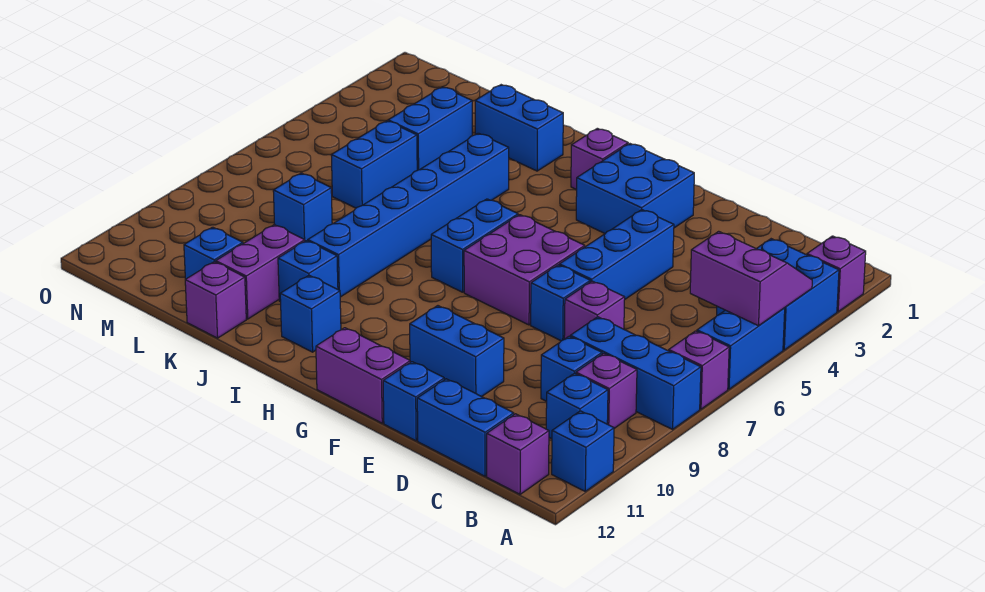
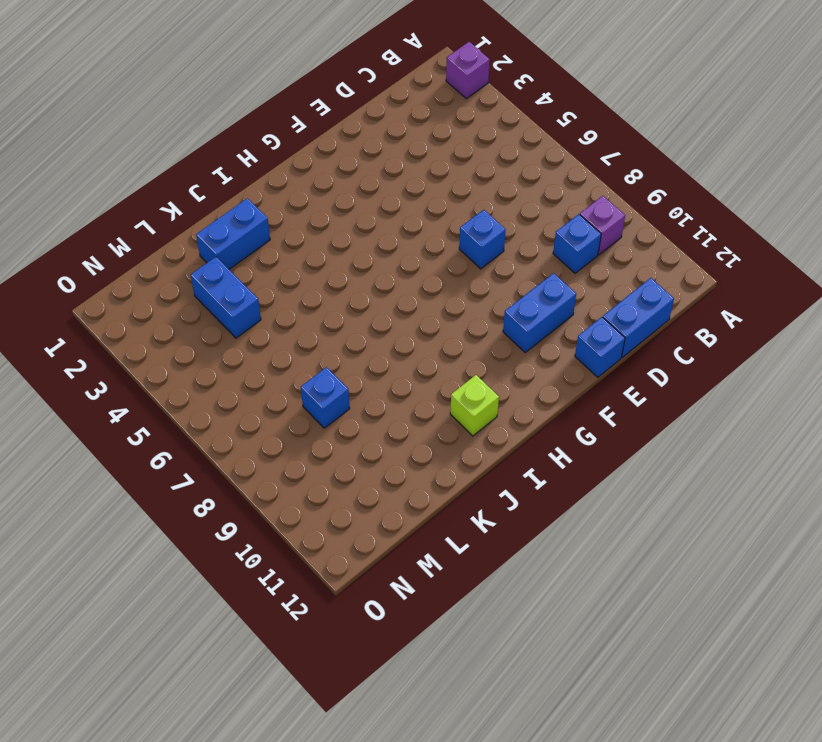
lime 1x1 brick [450,375,499,436] -> blue 1x1 brick [280,275,341,352]
none -> blue 2x2 brick [717,239,839,350]
none -> blue 1x2 brick [697,308,785,389]
none -> purple 1x1 brick [669,331,729,409]
none -> blue 1x3 brick [570,317,701,429]

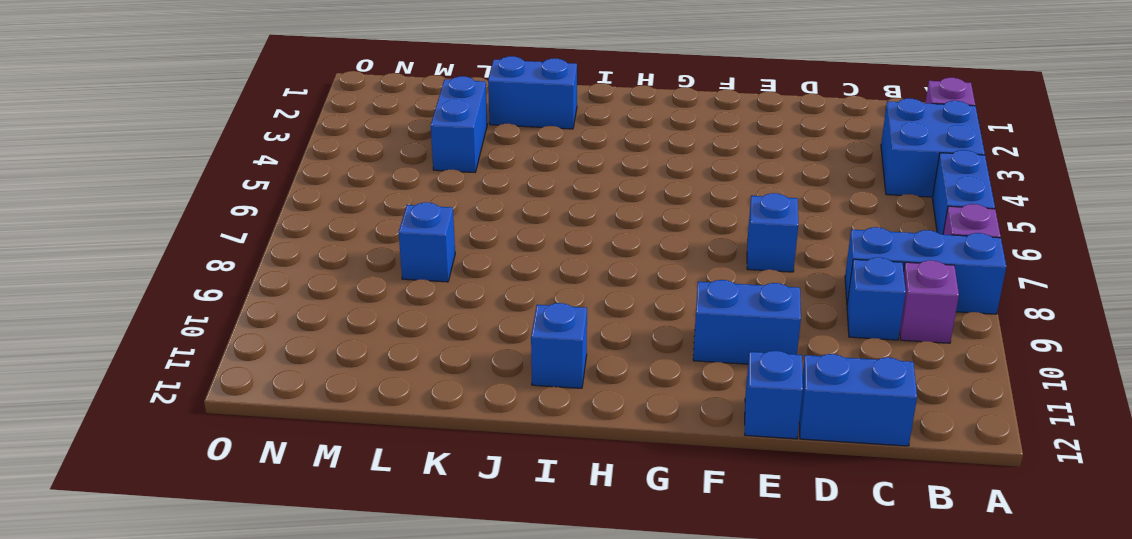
none -> blue 1x1 brick [552,411,614,491]
none -> blue 1x1 brick [546,373,608,439]
none -> purple 1x1 brick [487,414,549,494]
none -> purple 1x1 brick [564,281,625,339]

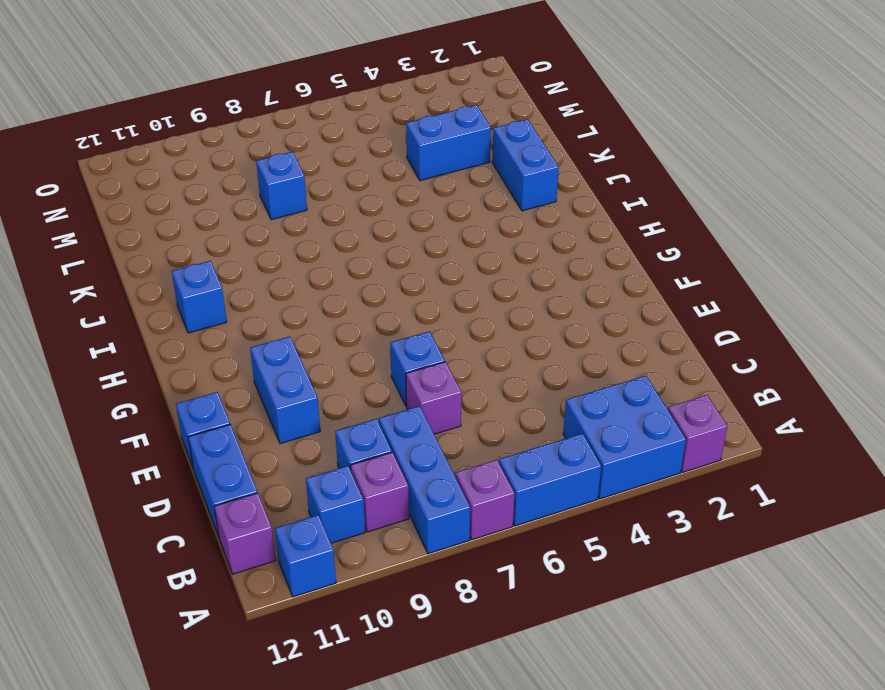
none -> blue 1x3 brick [559,210,674,299]
none -> blue 2x2 brick [576,144,694,233]
none -> purple 2x2 brick [464,215,585,325]
none -> purple 1x2 brick [316,328,410,423]

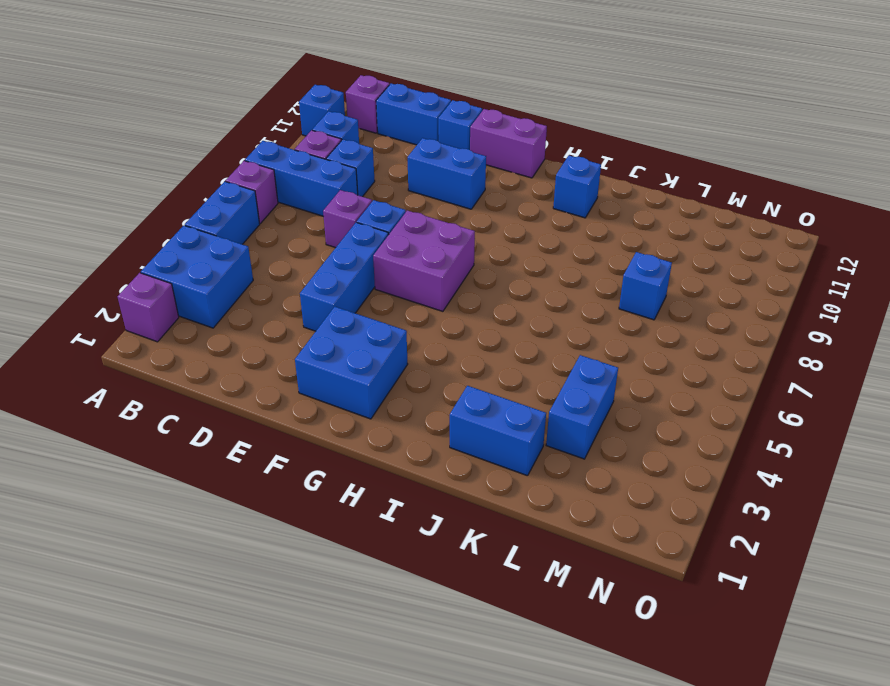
none -> purple 1x1 brick [571,128,628,190]
none -> blue 1x2 brick [431,199,518,292]
none -> blue 1x6 brick [308,133,509,297]
none -> blue 1x1 brick [278,241,338,302]

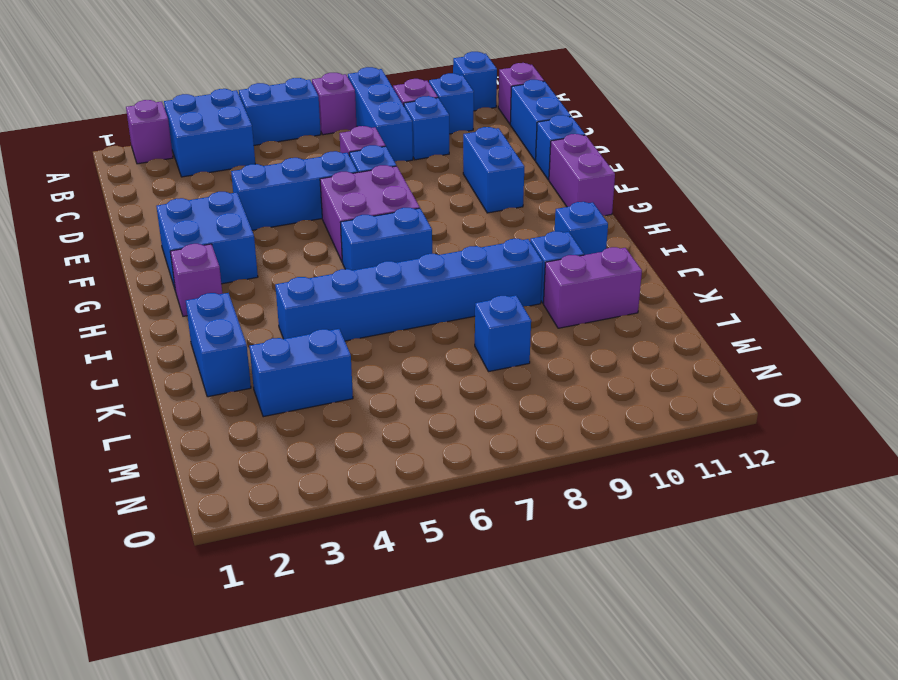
none -> purple 1x1 brick [185,262,246,338]
none -> blue 1x2 brick [331,121,417,208]
none -> blue 1x1 brick [184,227,243,279]
none -> purple 2x2 slope [690,231,812,326]

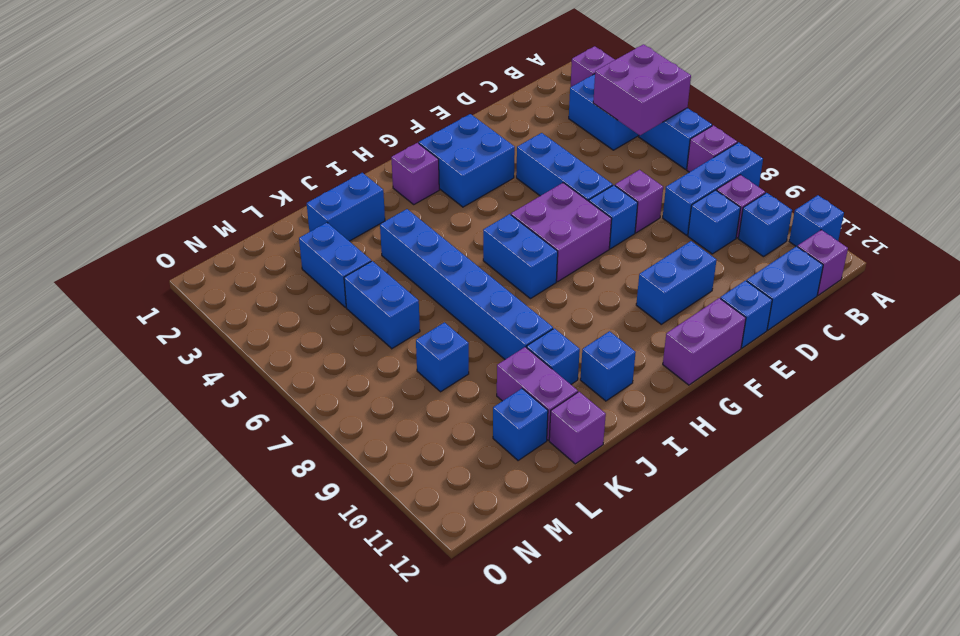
purple 2x2 brick [593,44,691,135] -> purple 2x2 slope [690,231,812,326]

